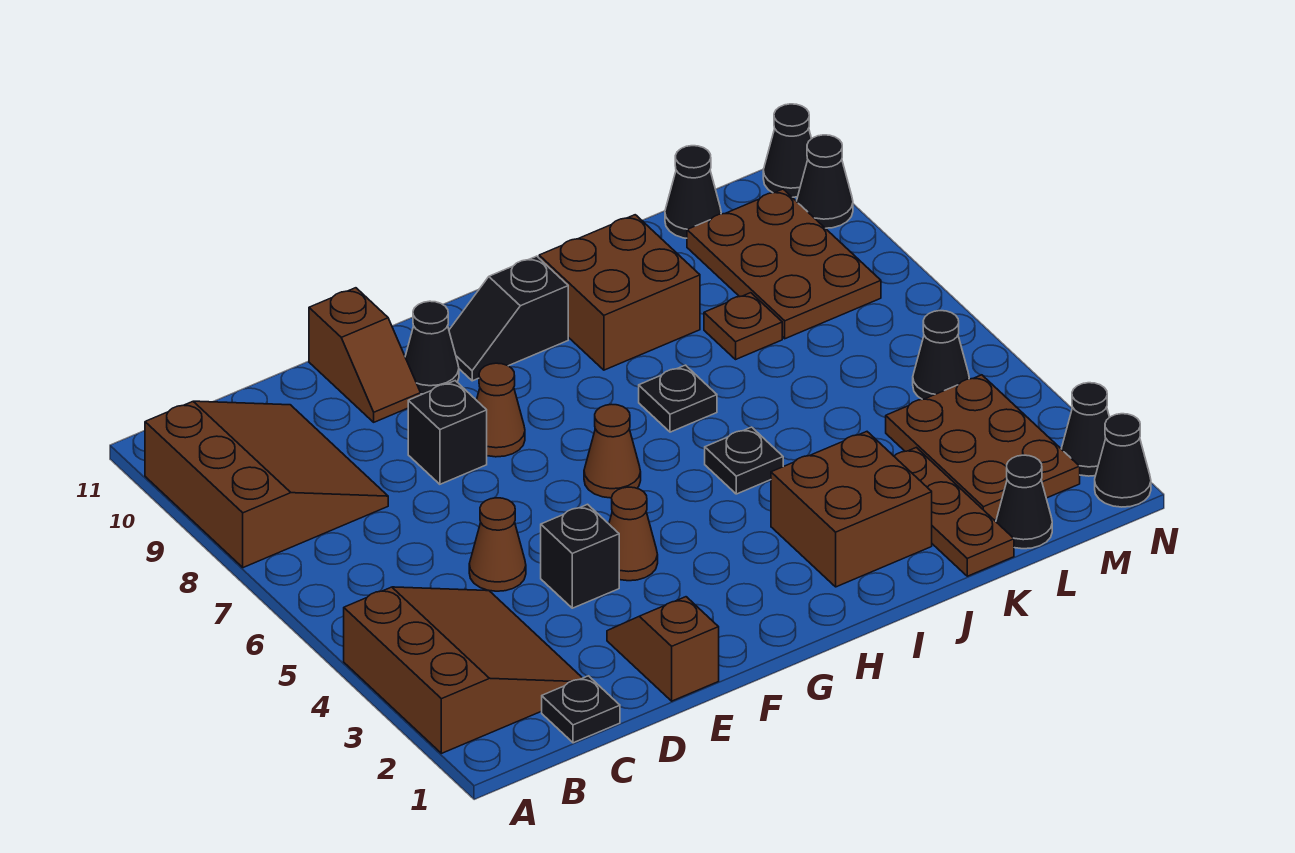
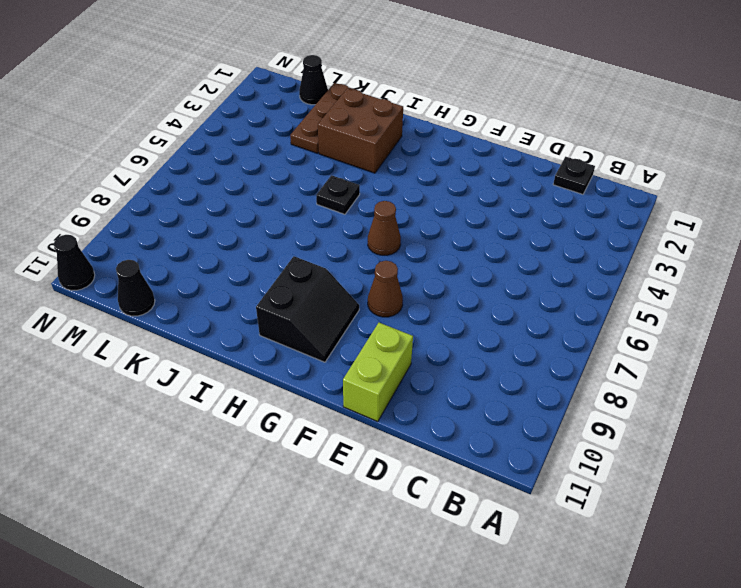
lime 1x2 brick [343,323,413,422] -> brown 1x2 slope [309,288,421,422]
black 2x2 slope [256,256,359,362] -> black 1x2 slope [449,256,568,381]
none -> brown 3x3 slope [344,587,582,753]
none -> brown 3x3 slope [145,401,388,568]
none -> brown 1x1 cone [469,498,526,591]

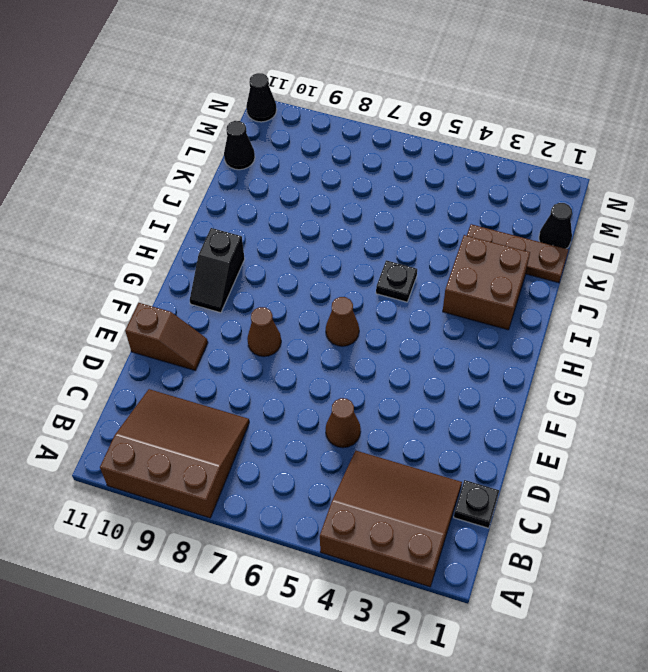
none -> brown 1x2 slope [607,597,719,701]
none -> black 1x1 brick [541,504,619,608]
none -> black 1x1 brick [408,381,487,484]

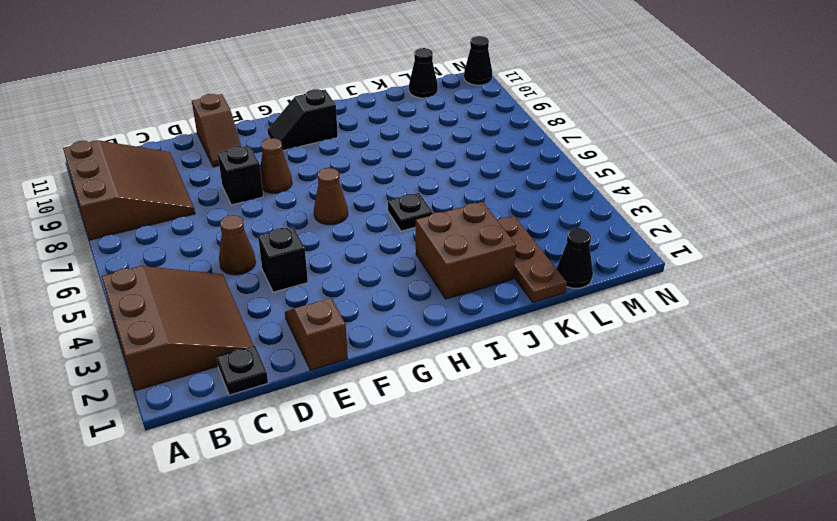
none -> brown 1x1 cone [609,487,658,581]
none -> black 1x1 cone [405,301,459,394]
none -> black 1x1 plate [639,365,717,432]

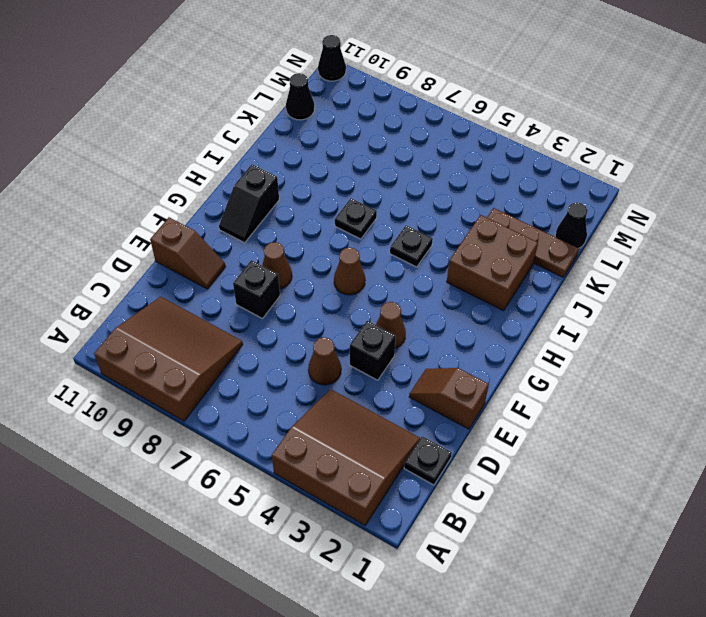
none -> black 1x1 cone [405,301,459,394]
none -> brown 2x2 brick [539,215,700,370]
none -> brown 1x1 plate [704,293,782,359]

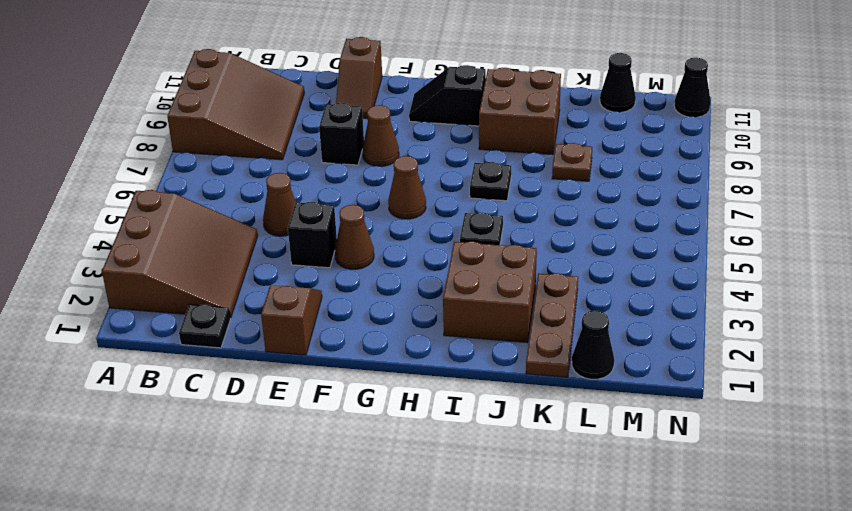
none -> black 1x1 cone [405,301,459,394]
none -> brown 2x3 plate [886,375,1080,520]
none -> brown 2x3 plate [687,189,881,339]

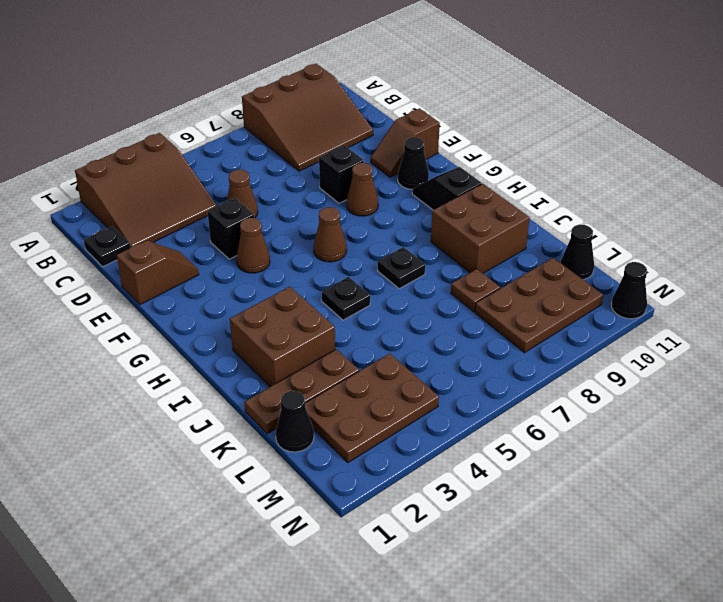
none -> black 1x1 cone [913,311,969,399]
none -> black 1x1 cone [1095,414,1151,507]
none -> black 1x1 cone [1061,383,1109,476]

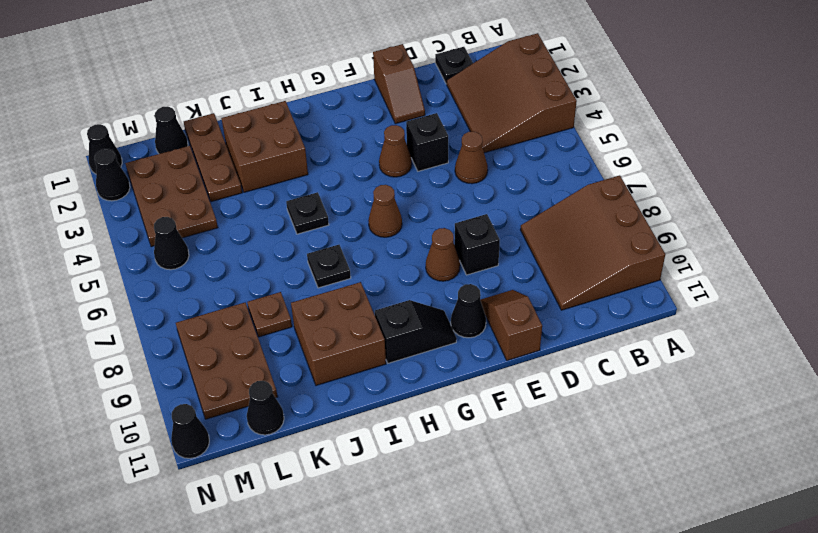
none -> black 1x1 cone [797,135,853,228]

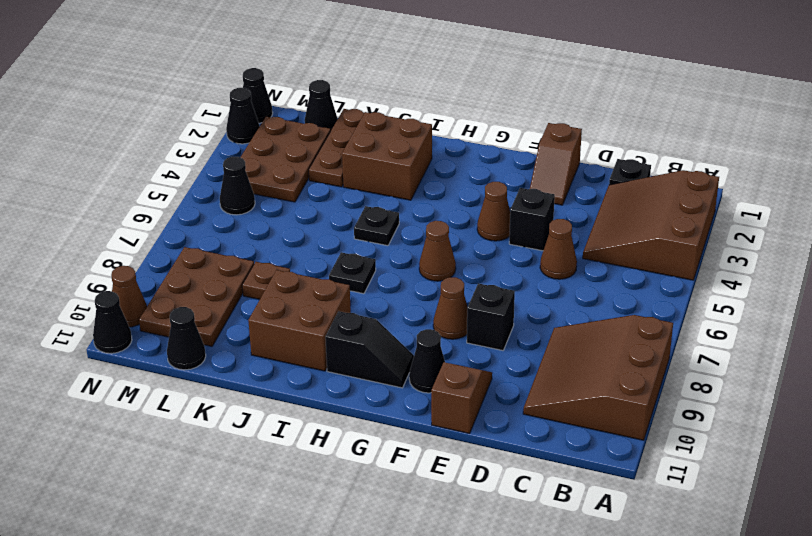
brown 1x1 cone [111,266,147,327] -> black 1x1 cone [797,135,853,228]

